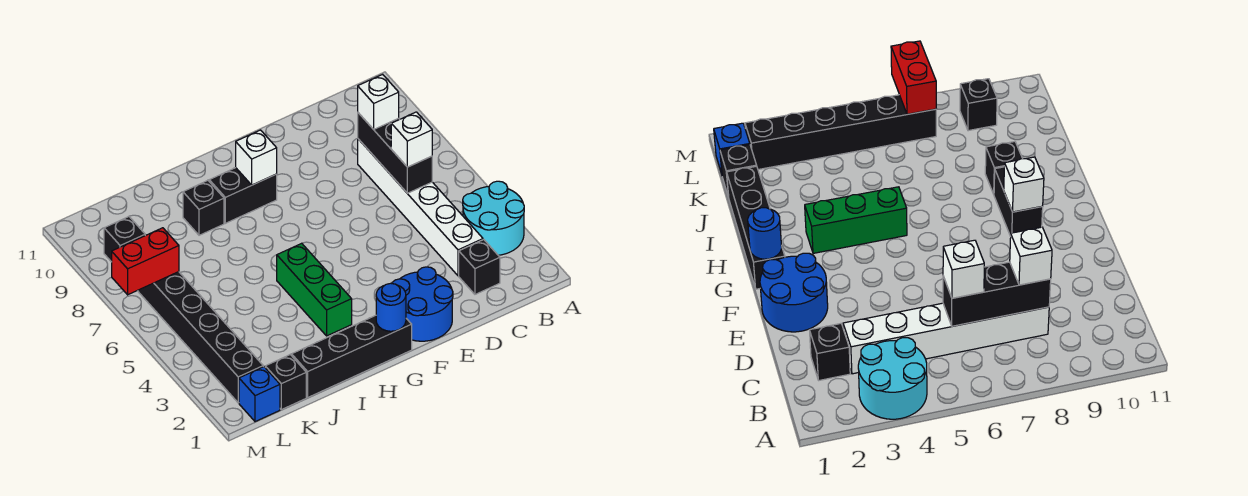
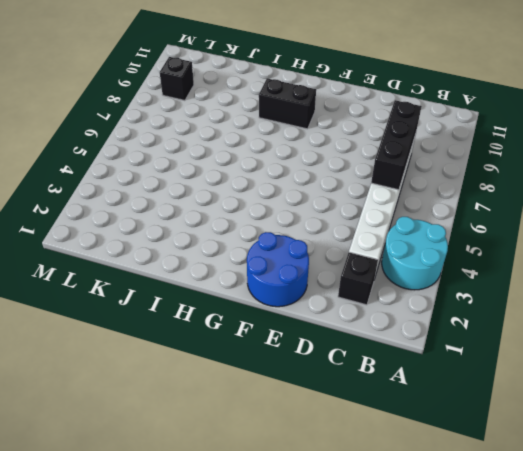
none -> black 1x4 brick [292,315,412,397]
none -> green 1x3 brick [277,243,352,336]
none -> black 1x1 brick [183,180,224,235]

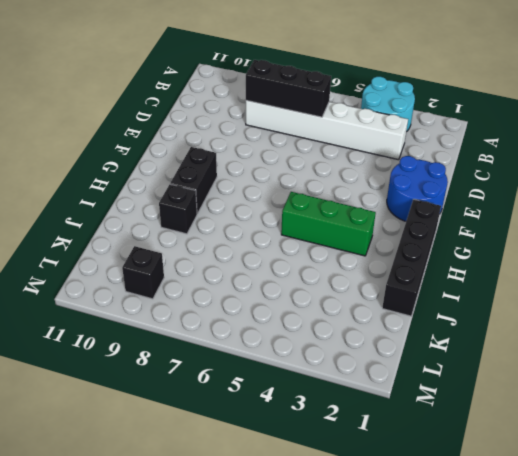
none -> black 1x1 brick [459,240,500,294]
none -> black 1x1 brick [265,355,306,410]
none -> blue 1x1 brick [239,367,280,422]

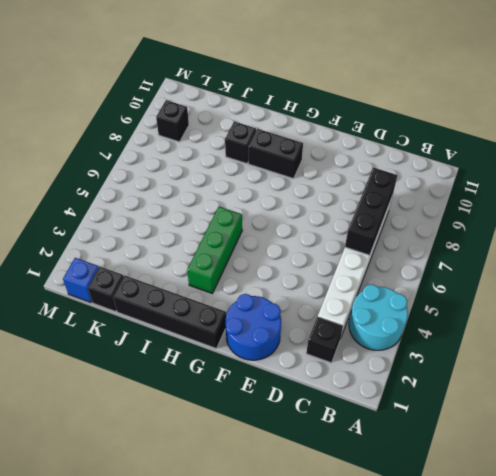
none -> black 1x6 brick [138,272,263,403]
none -> blue 1x1 round brick [376,283,406,331]
none -> white 1x1 brick [236,130,277,185]

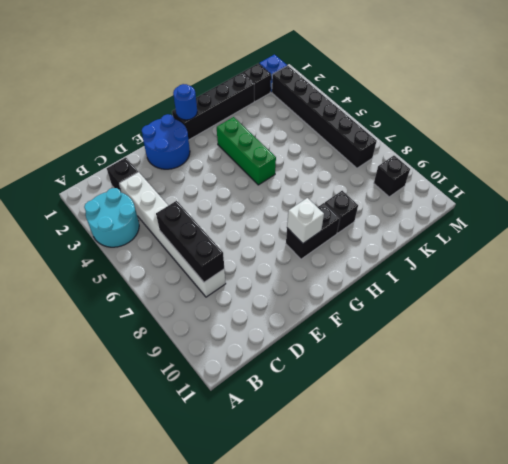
none -> red 1x2 brick [112,228,179,295]
none -> white 1x1 brick [391,112,432,167]
none -> white 1x1 brick [358,74,399,129]

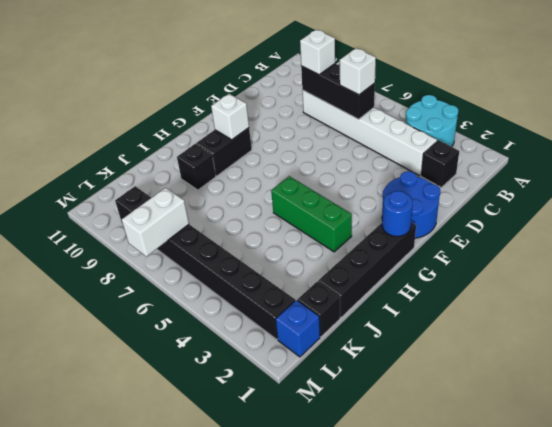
white 1x2 brick [122,188,189,257] -> red 1x2 brick [112,228,179,295]

